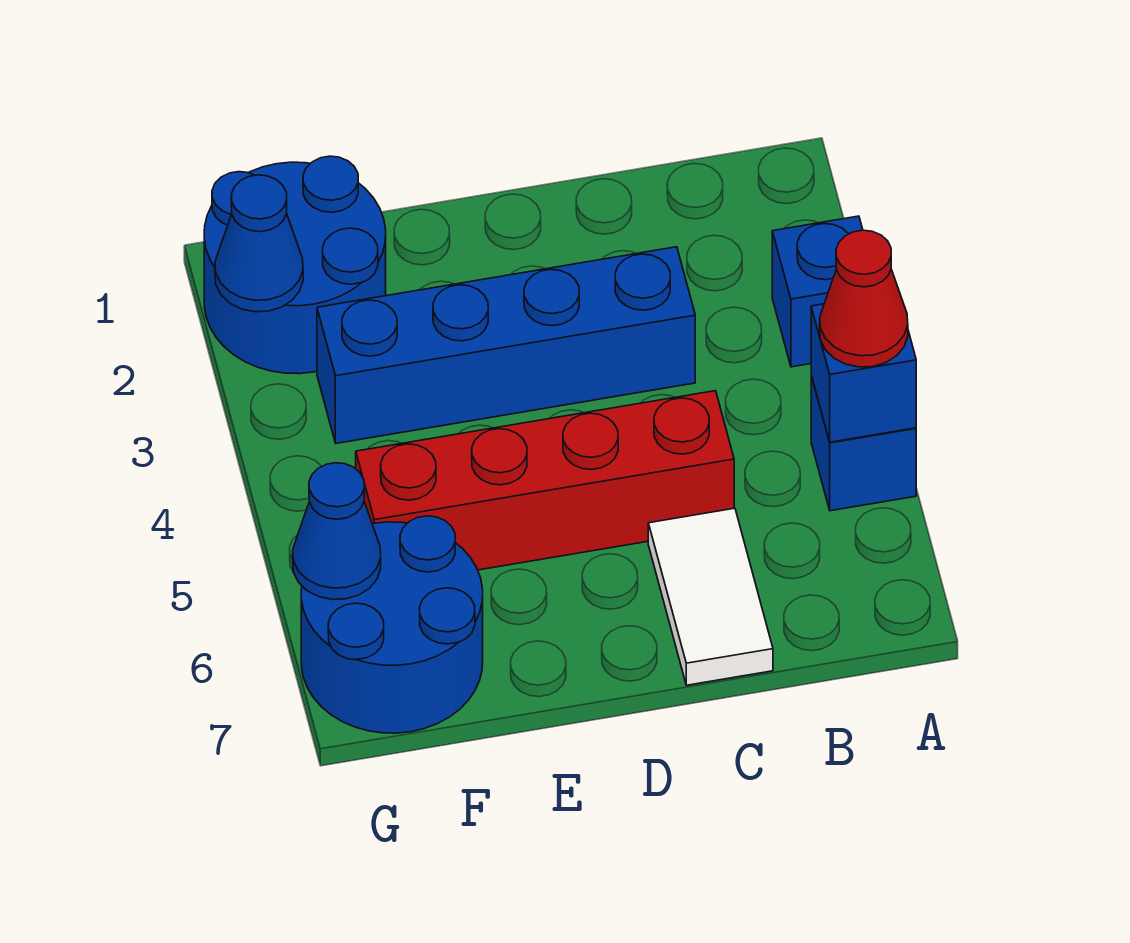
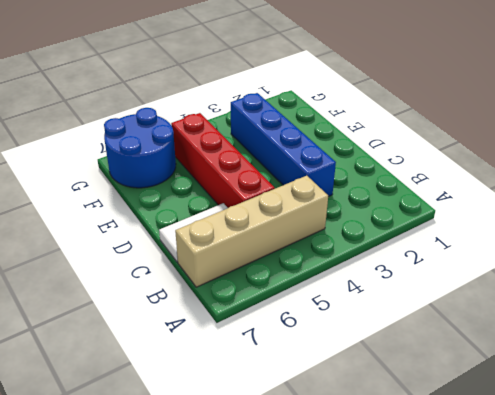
tan 1x4 brick [175,176,328,287] -> none
none -> blue 1x1 brick [772,216,863,367]
none -> blue 1x1 brick [811,376,916,511]

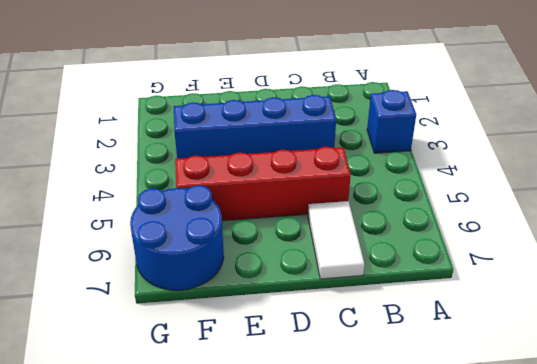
none -> blue 1x1 brick [811,376,916,511]
none -> blue 2x2 round brick [204,156,386,374]

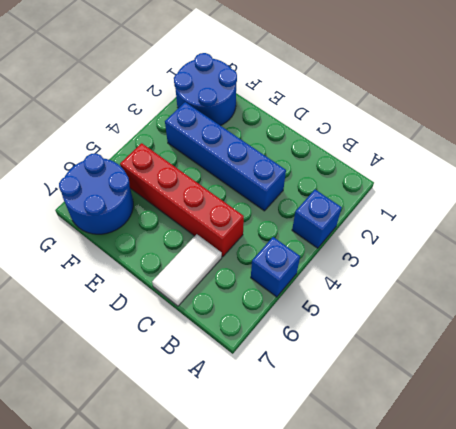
none -> blue 1x1 brick [811,304,916,442]
none -> blue 1x1 cone [215,175,303,312]

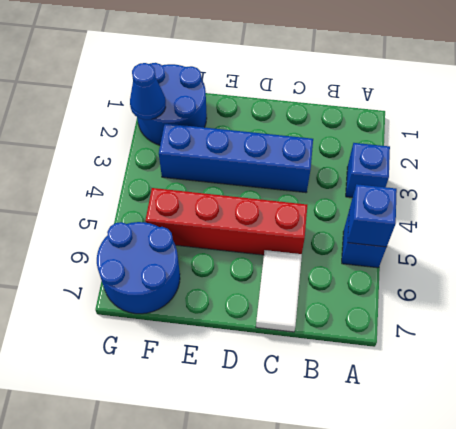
none -> blue 1x1 cone [293,463,381,600]
none -> red 1x1 cone [820,230,908,367]

